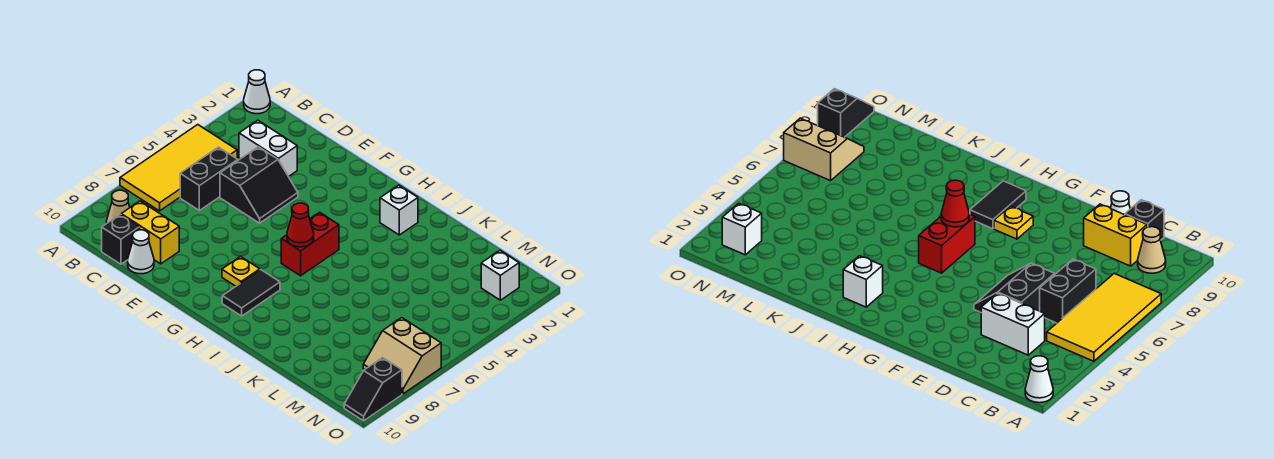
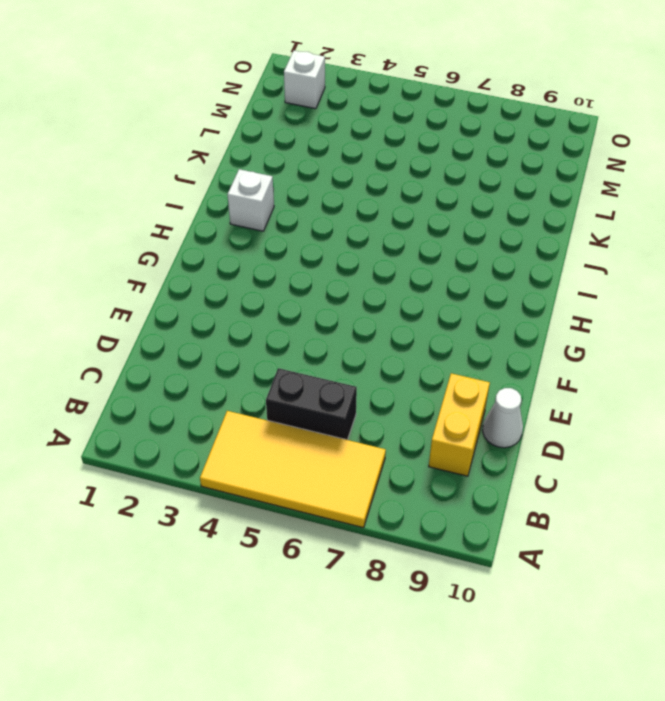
none -> white 1x1 cone [244,70,270,114]
none -> tan 1x1 cone [107,190,130,223]
none -> white 1x2 brick [239,120,297,177]

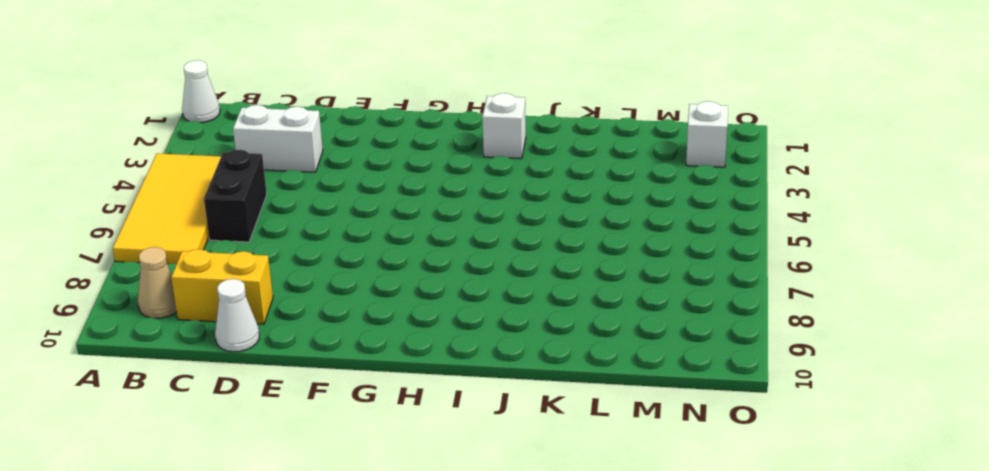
none -> black 1x1 brick [102,214,140,264]
none -> black 2x2 slope [220,147,298,223]
none -> yellow 1x1 plate [222,257,260,286]

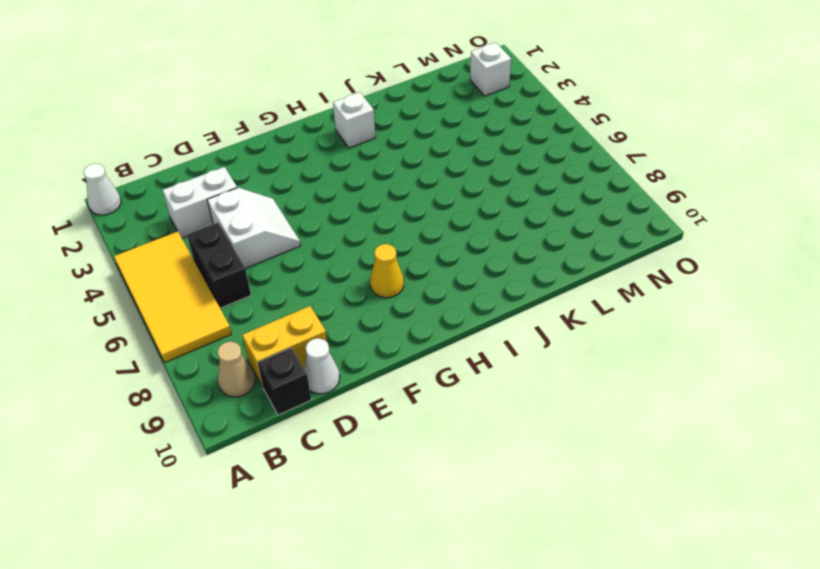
white 2x2 slope [207,188,301,268] -> black 2x2 slope [220,147,298,223]
yellow 1x1 cone [370,244,404,298] -> yellow 1x1 plate [222,257,260,286]
none -> red 1x2 brick [281,212,339,276]
none -> black 1x2 tile [222,270,280,316]
none -> tan 2x2 slope [363,318,441,394]

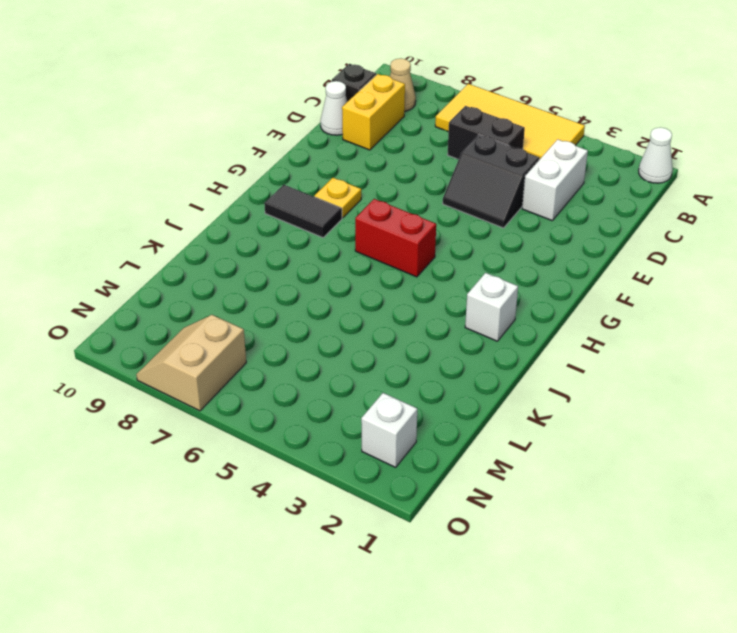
none -> black 1x2 slope [344,358,402,421]
none -> red 1x1 cone [287,203,314,247]

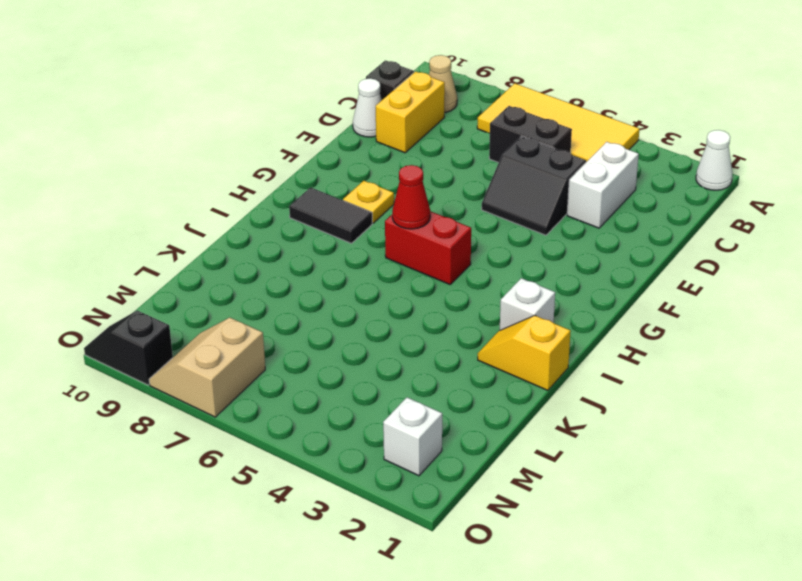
yellow 1x2 slope [478,316,571,390] -> none

